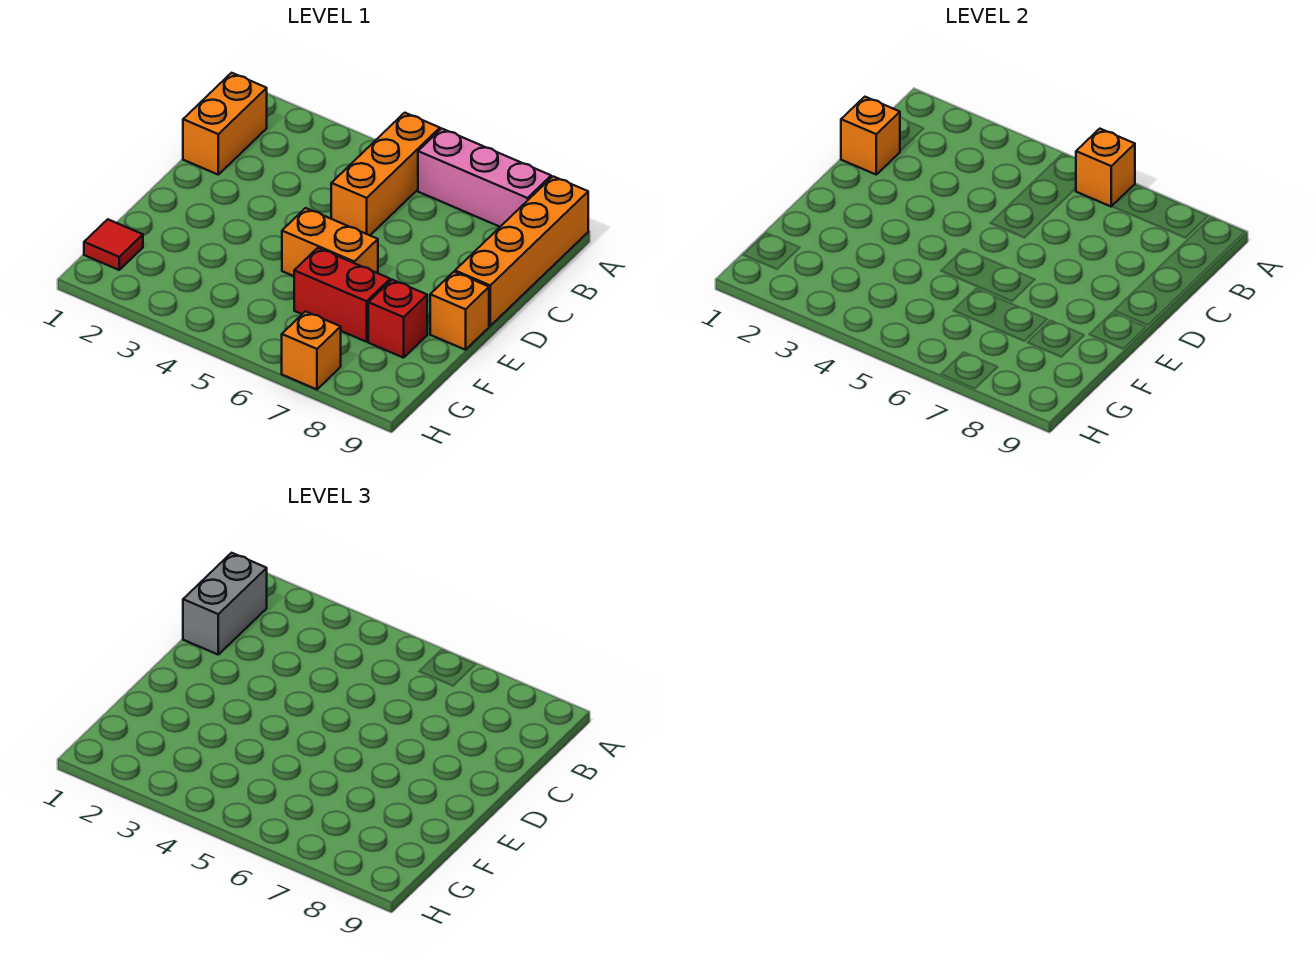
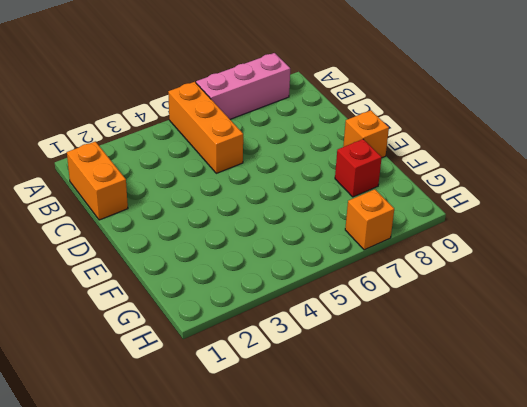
none -> orange 1x4 brick [455,176,588,326]
none -> orange 1x2 brick [282,208,378,276]
none -> red 1x2 brick [294,248,390,342]

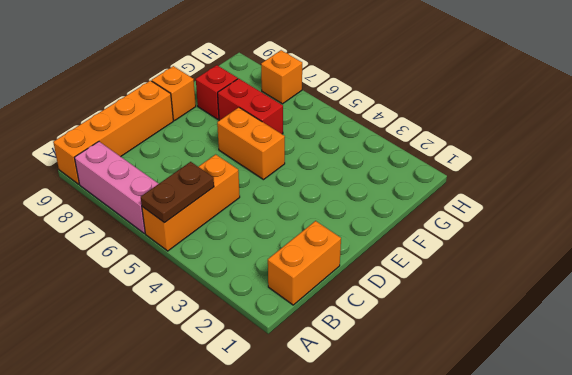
brown 1x2 plate [141,162,214,223] -> none
none -> red 1x1 tile [84,219,143,270]
none -> orange 1x1 brick [1076,129,1135,206]
none -> orange 1x1 brick [841,97,900,174]

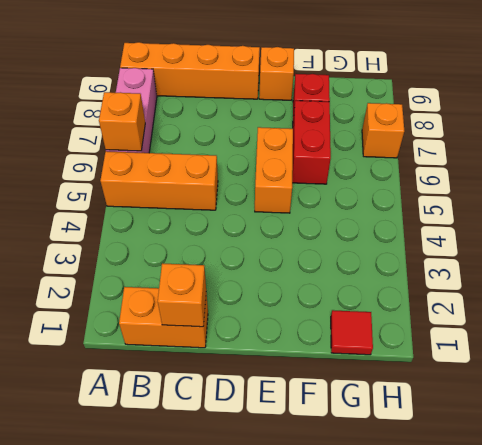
none -> grey 1x2 brick [183,553,267,654]

